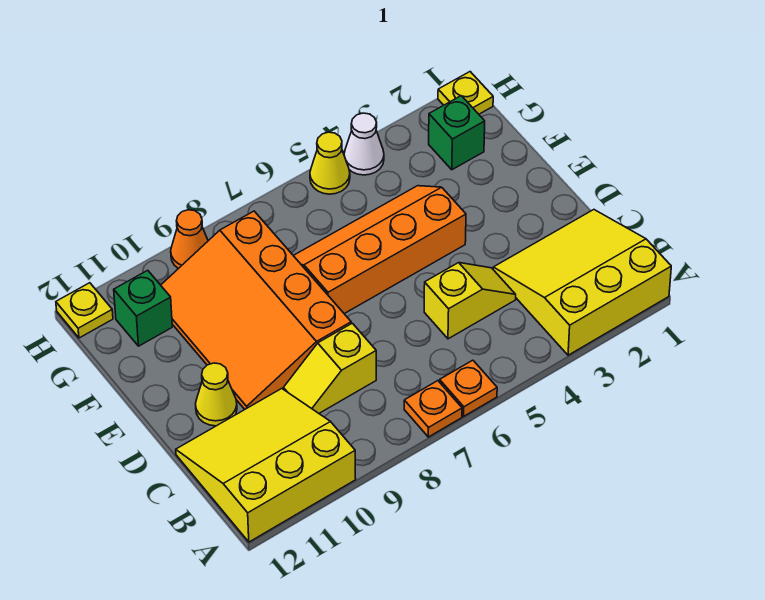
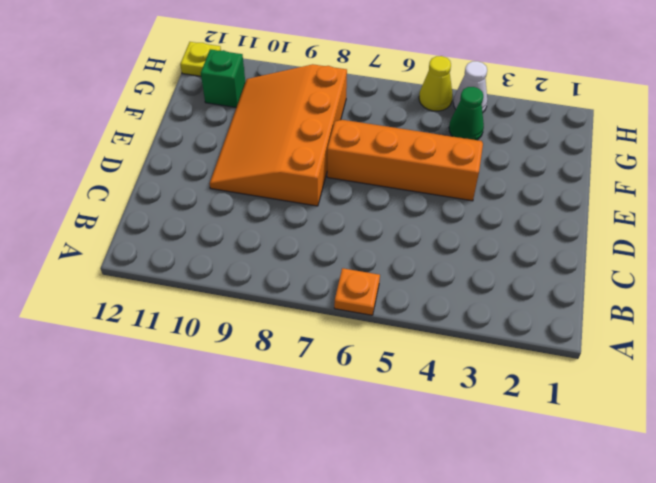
green 1x1 cone [449,87,484,140] -> none
none -> yellow 3x3 slope [493,210,671,355]
none -> orange 1x1 plate [404,381,462,437]
none -> yellow 3x3 slope [176,389,356,542]

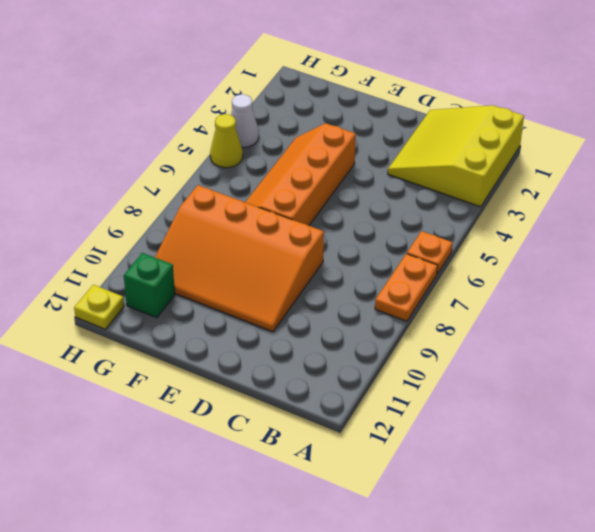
orange 1x2 plate [375,254,438,321] -> orange 1x1 plate [404,381,462,437]
none -> yellow 3x3 slope [176,389,356,542]
none -> yellow 1x2 slope [424,263,516,339]
none -> yellow 1x2 slope [284,323,376,413]

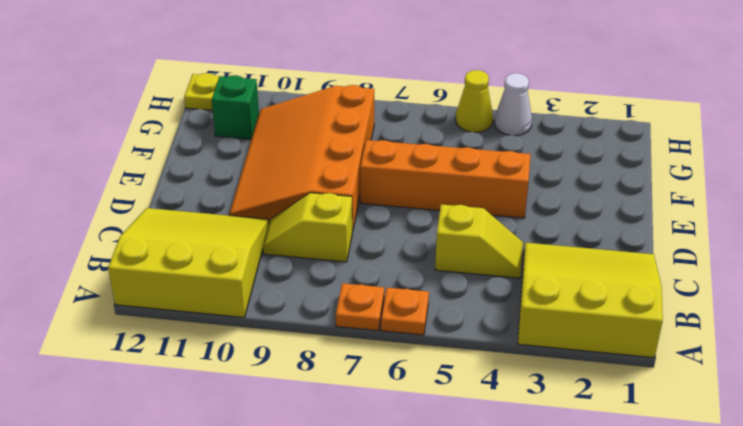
none -> yellow 1x1 cone [196,363,237,426]
none -> green 1x1 brick [429,96,485,170]
none -> yellow 1x1 plate [438,72,493,114]

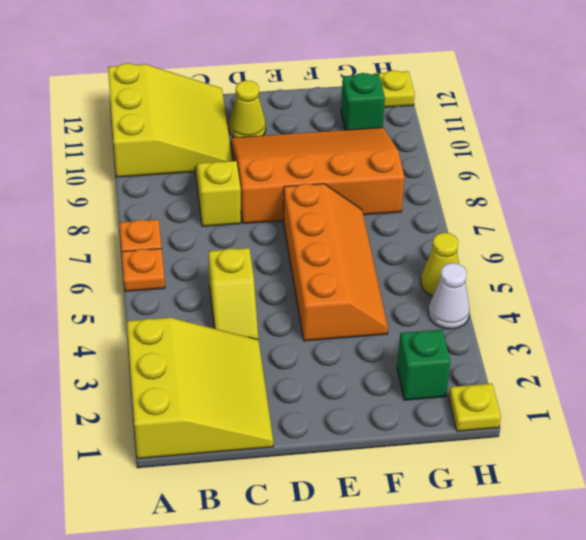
none -> orange 1x1 cone [171,210,208,269]

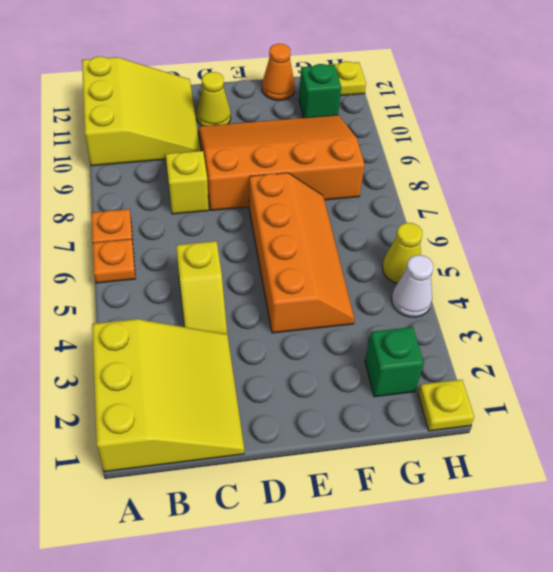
orange 1x1 cone [262,44,295,100] -> orange 1x1 cone moved to [171,210,208,269]

